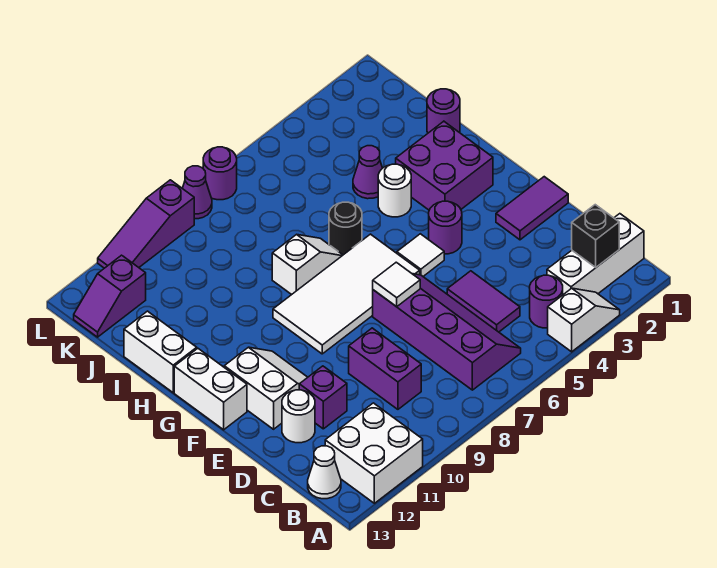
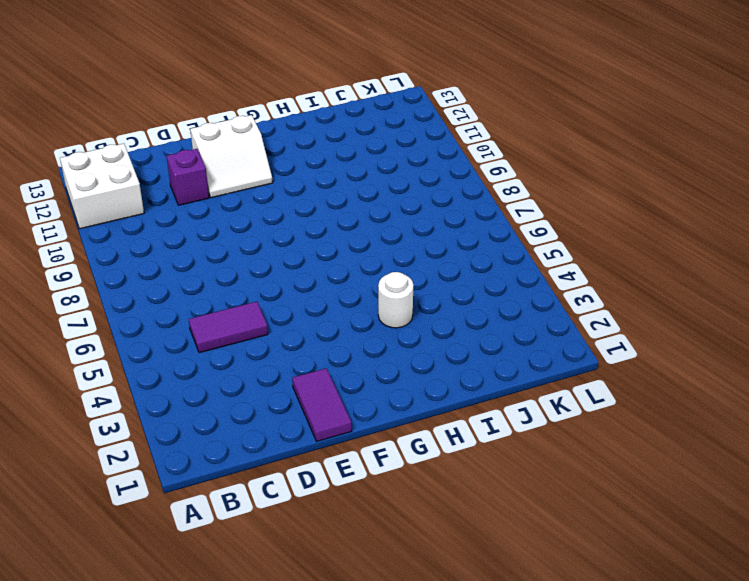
none -> white 1x2 slope [548,288,620,352]
none -> white 1x3 brick [547,214,644,295]
none -> purple 1x1 round brick [530,275,563,328]

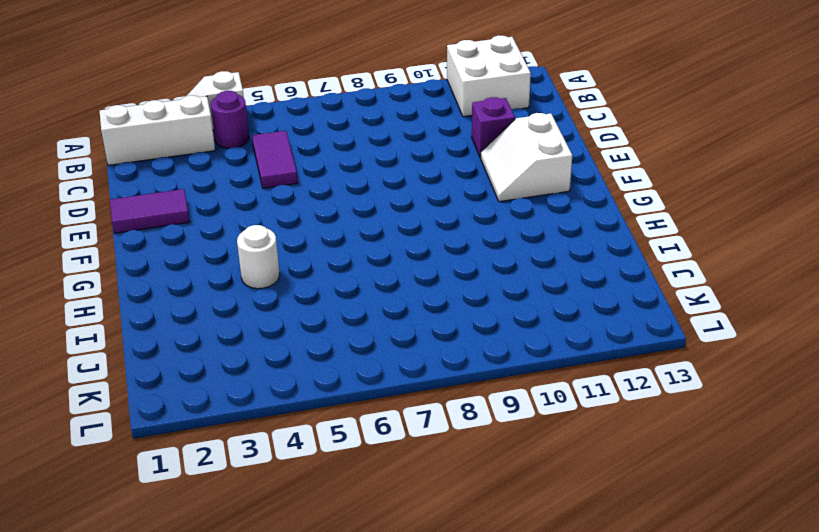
none -> purple 2x4 slope [373,274,521,390]
none -> white 1x1 cone [308,446,341,499]
none -> purple 1x2 brick [349,328,421,409]

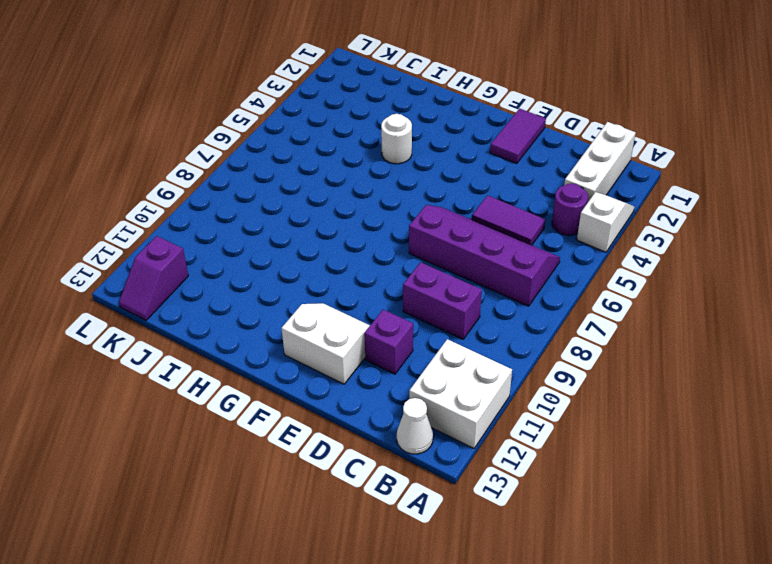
none -> white 1x1 round brick [282,390,315,443]
none -> purple 1x1 round brick [429,201,462,254]
none -> white 1x1 tile [397,234,444,276]

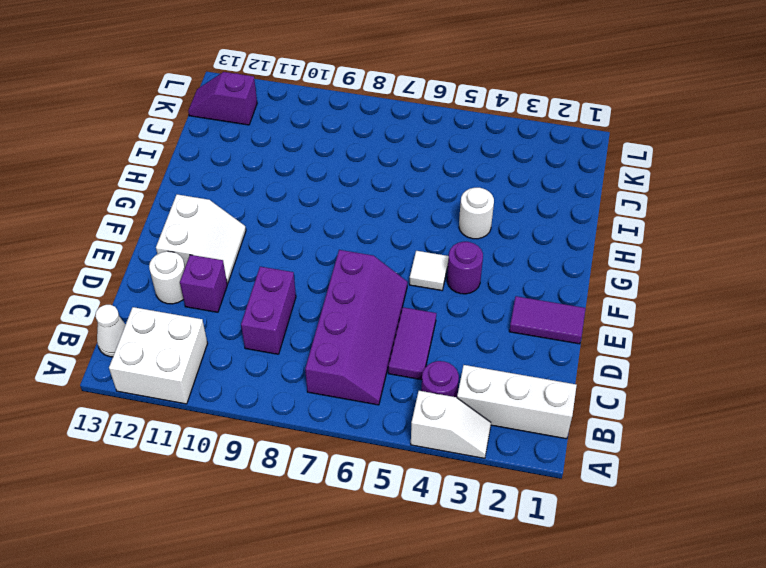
none -> white 2x4 tile [273,234,420,354]
none -> white 1x2 brick [174,348,247,430]
none -> purple 2x2 brick [396,121,493,210]

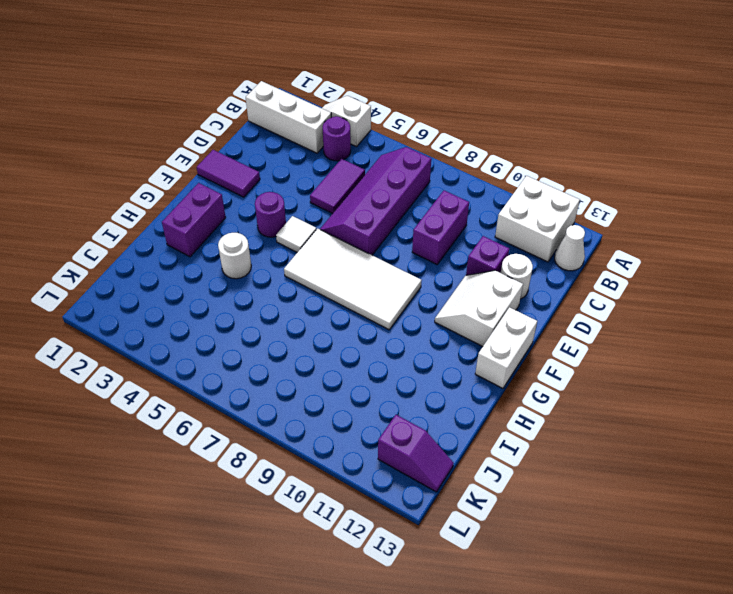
purple 1x2 brick [162,183,226,257] -> purple 2x2 brick [396,121,493,210]
none -> black 1x1 round brick [329,202,362,255]
none -> white 1x2 slope [272,234,343,295]
none -> white 1x2 brick [124,311,197,393]

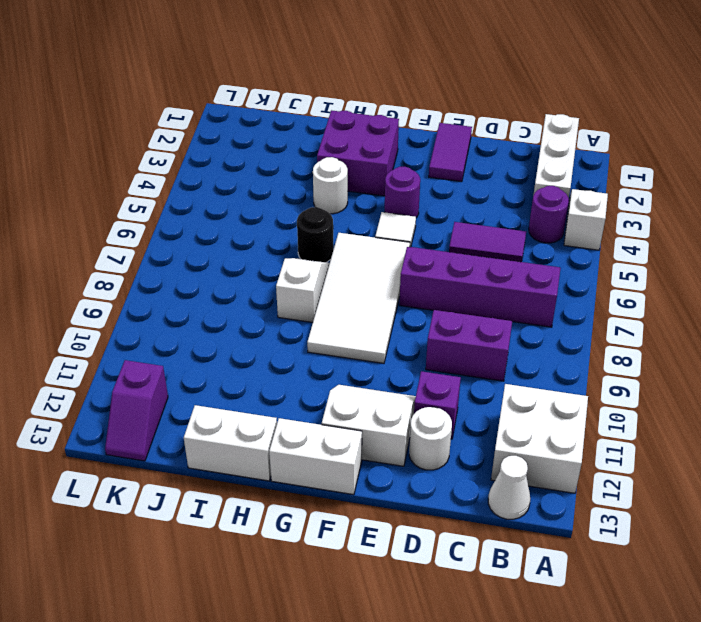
none -> purple 1x1 round brick [427,89,460,133]
none -> purple 1x1 cone [353,146,382,199]
none -> purple 1x1 round brick [203,147,237,200]

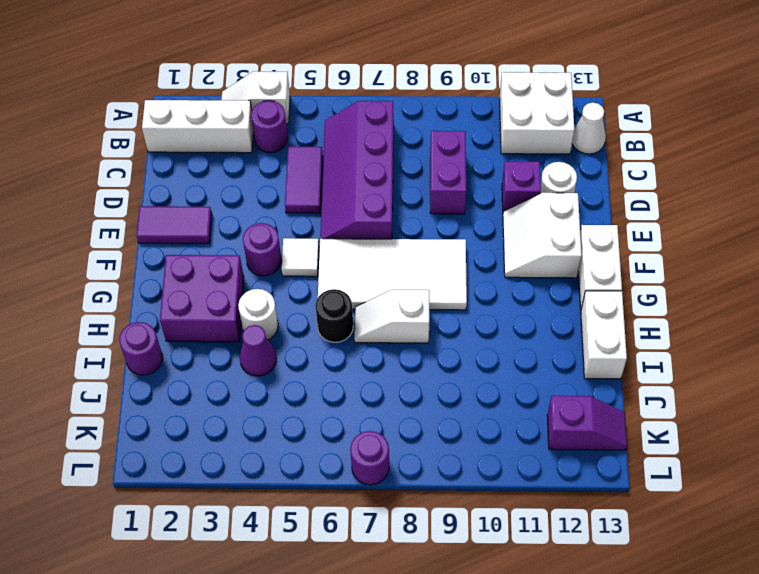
none -> purple 1x1 cone [182,166,212,219]
none -> purple 1x3 slope [98,180,194,268]
none -> black 1x1 brick [572,205,619,267]

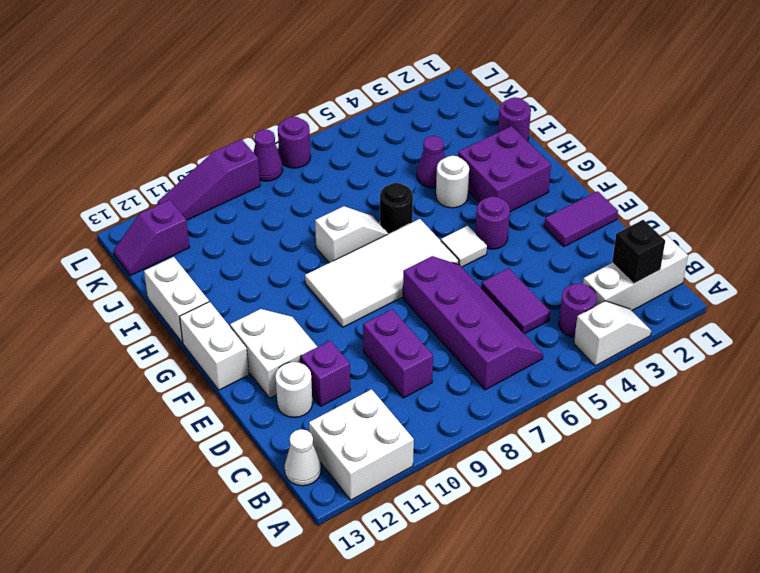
none -> white 1x1 tile [373,262,420,307]

